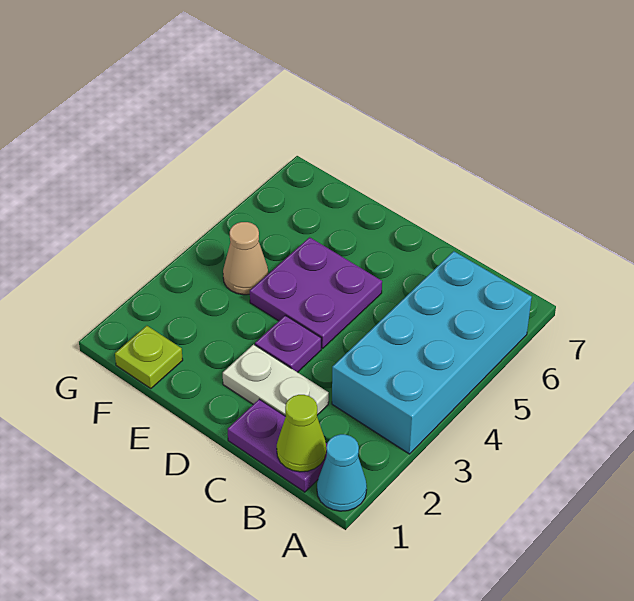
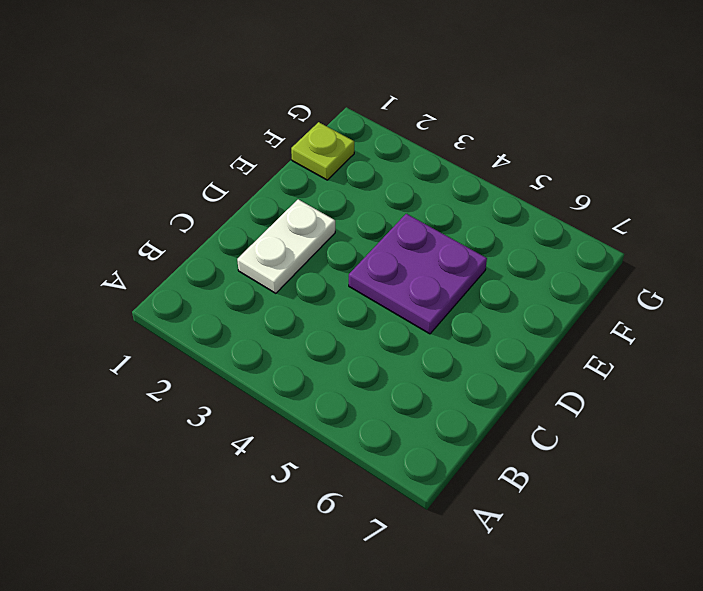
none -> cyan 1x1 cone [317,434,367,511]
none -> cyan 2x4 brick [332,251,532,454]

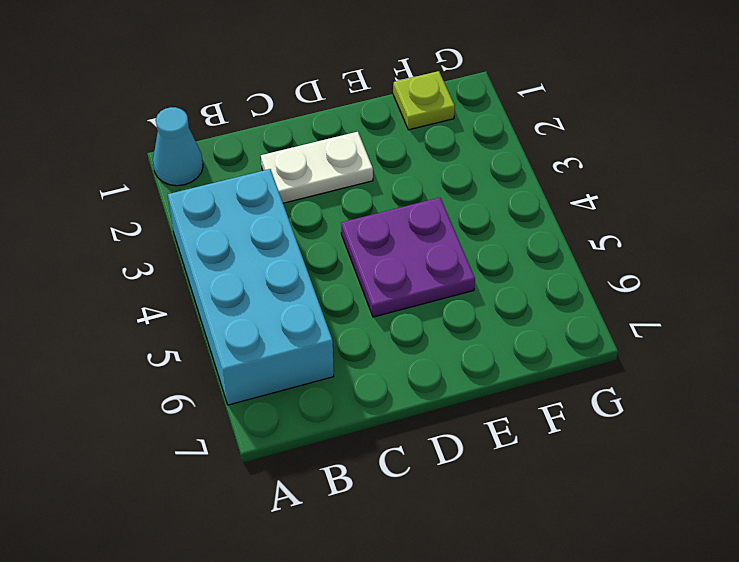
none -> purple 1x2 plate [228,399,327,492]
none -> purple 1x1 plate [255,315,321,372]

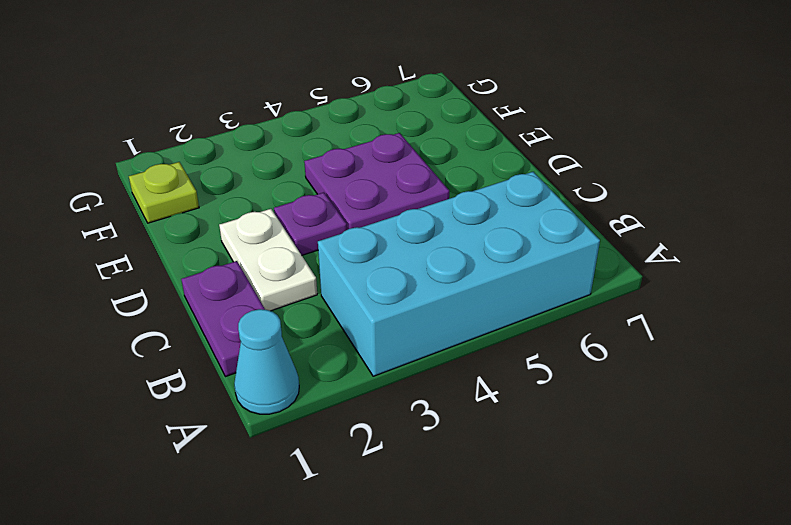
none -> tan 1x1 cone [223,222,268,295]
none -> lime 1x1 cone [277,395,326,472]

